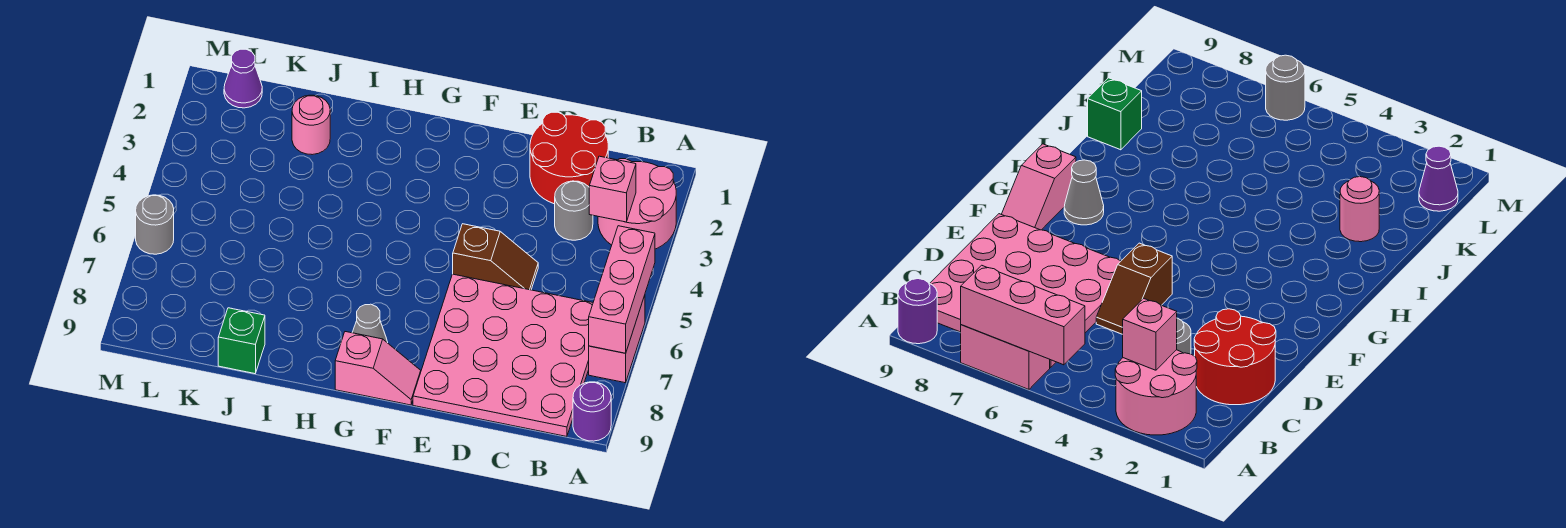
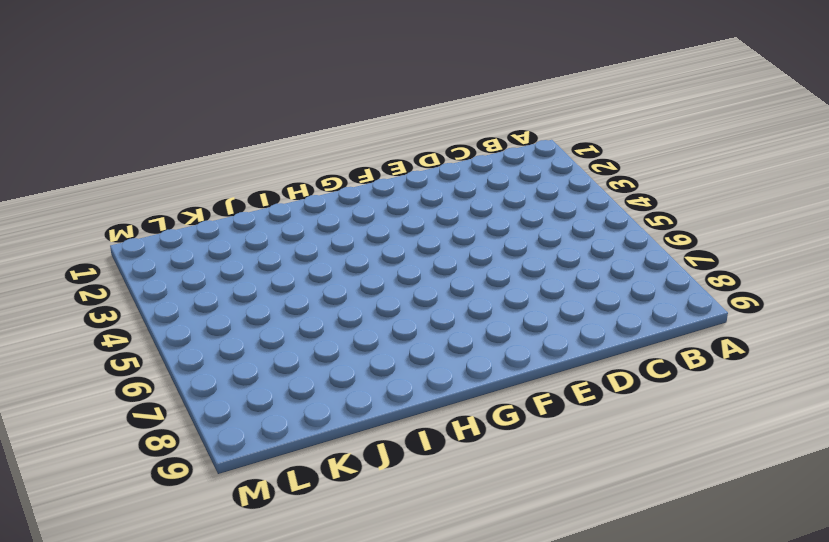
none -> pink 2x2 round brick [598,159,676,249]
none -> pink 1x2 brick [589,295,645,383]
none -> purple 1x1 round brick [573,382,611,441]

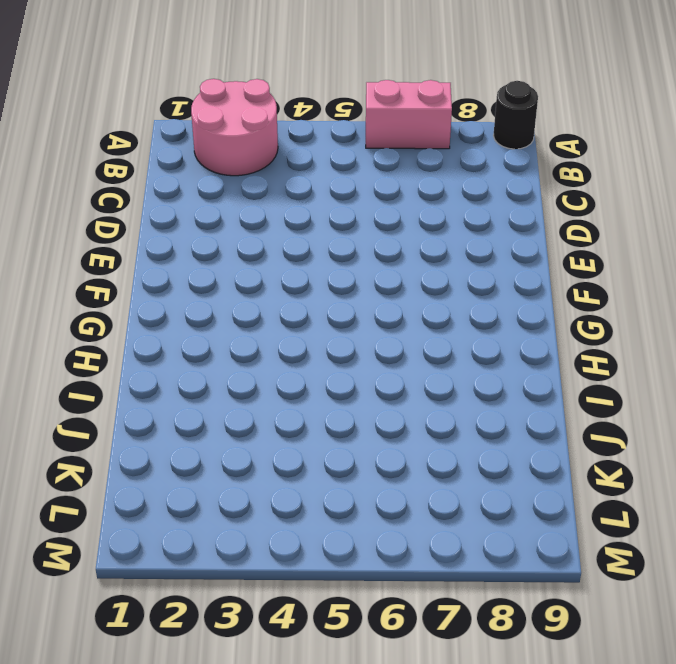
black 1x1 round brick [493,81,538,149] -> purple 1x1 round brick [573,382,611,441]
none -> pink 4x4 plate [413,274,593,437]
none -> red 2x2 round brick [530,112,608,204]
none -> grey 1x1 round brick [555,181,593,240]

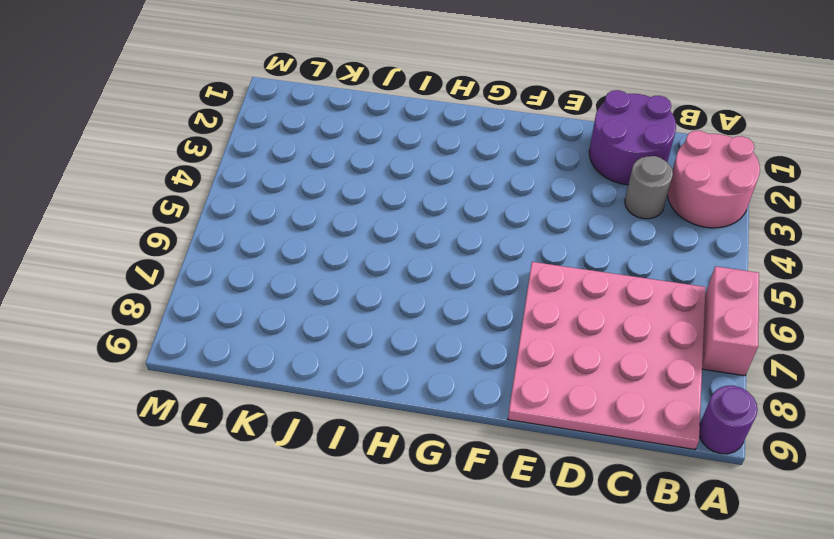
purple 2x2 round brick [589,90,676,185] -> red 2x2 round brick [530,112,608,204]
none -> brown 1x2 slope [453,224,538,290]
none -> pink 1x2 slope [335,332,421,405]
none -> grey 1x1 cone [352,304,387,342]

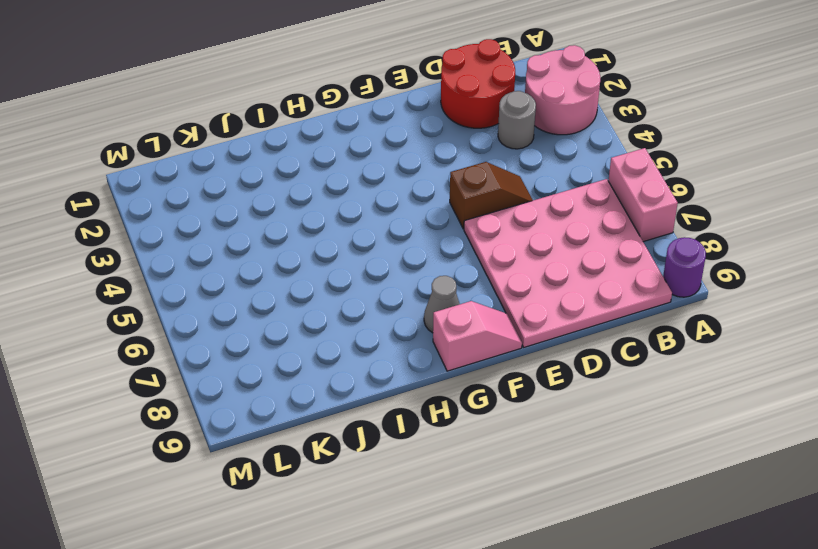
none -> pink 1x1 round brick [292,95,330,155]
none -> green 1x1 brick [218,308,265,374]
none -> purple 1x1 cone [224,49,262,108]

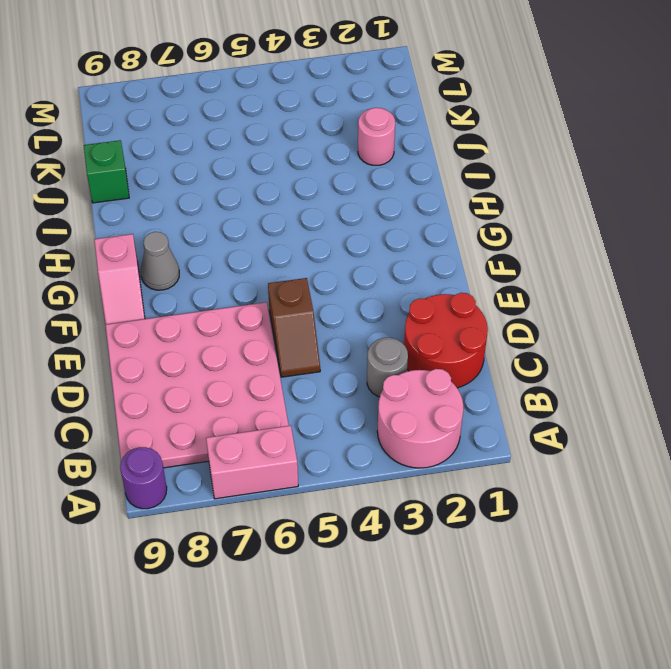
none -> purple 1x1 cone [224,49,262,108]
none -> grey 1x1 round brick [136,195,174,254]
none -> pink 1x3 brick [589,226,655,353]

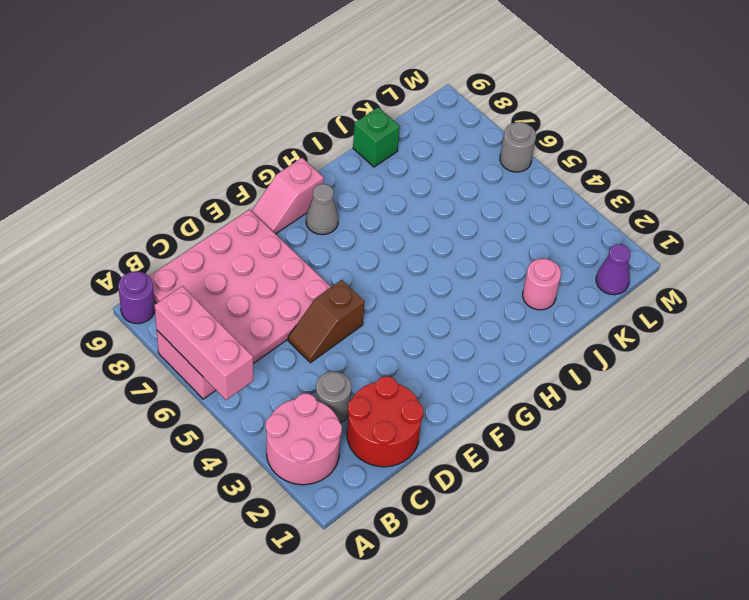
none -> pink 1x1 brick [589,156,636,222]

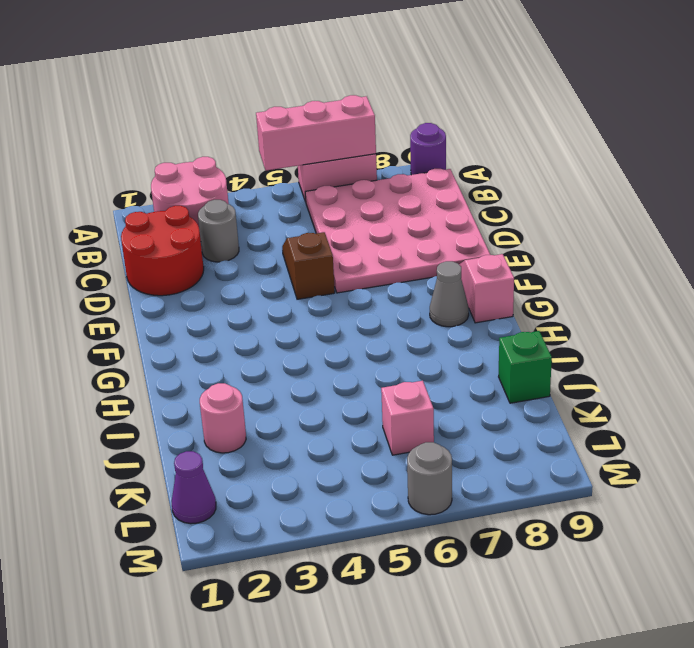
pink 1x1 brick [381,381,434,455] -> pink 1x1 brick moved to [589,156,636,222]

